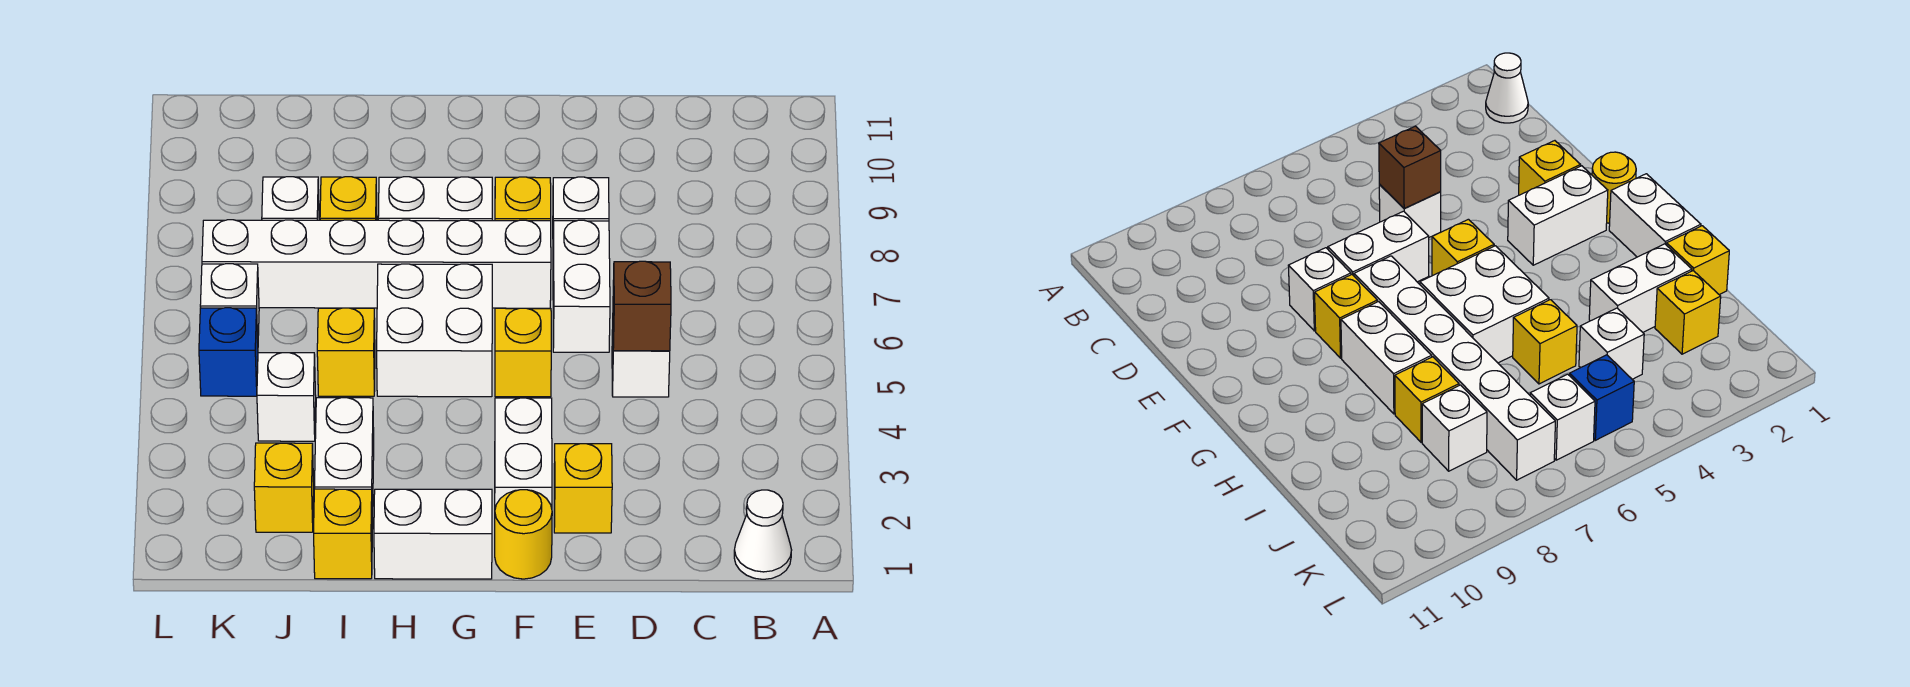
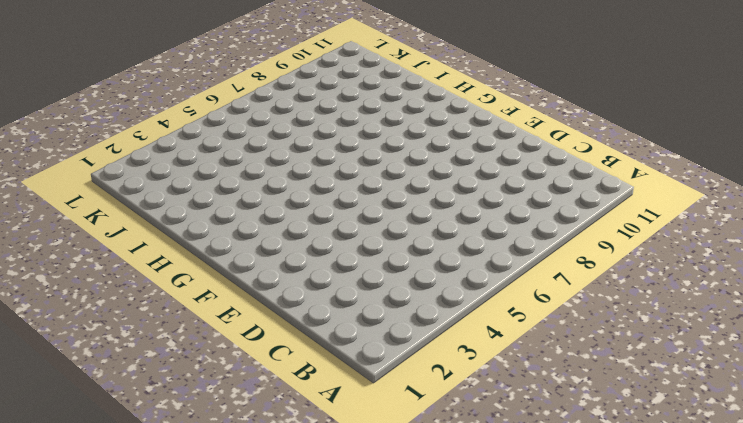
none -> white 1x1 cone [734,490,791,579]
none -> white 1x1 brick [612,330,670,397]
none -> yellow 1x1 brick [554,444,612,533]

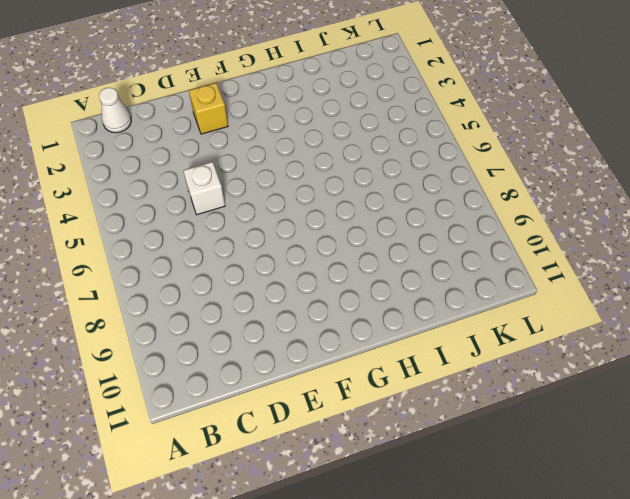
none -> white 1x2 brick [553,220,610,352]
none -> white 1x1 brick [553,177,609,221]
none -> yellow 1x1 round brick [495,490,552,579]

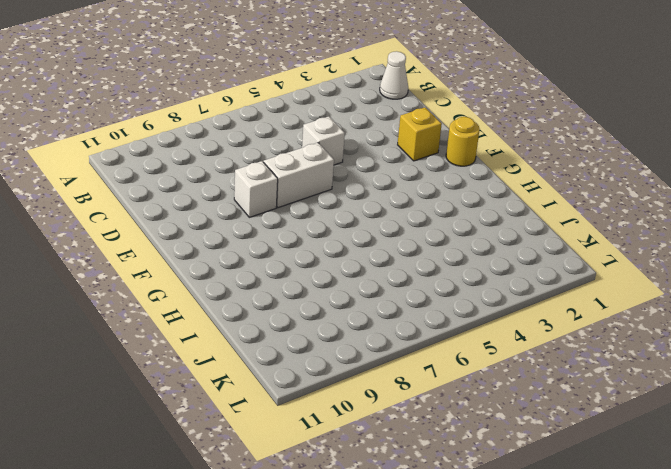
none -> white 1x2 brick [495,398,552,508]
none -> yellow 1x1 brick [495,308,551,397]
none -> white 1x6 brick [202,220,551,308]

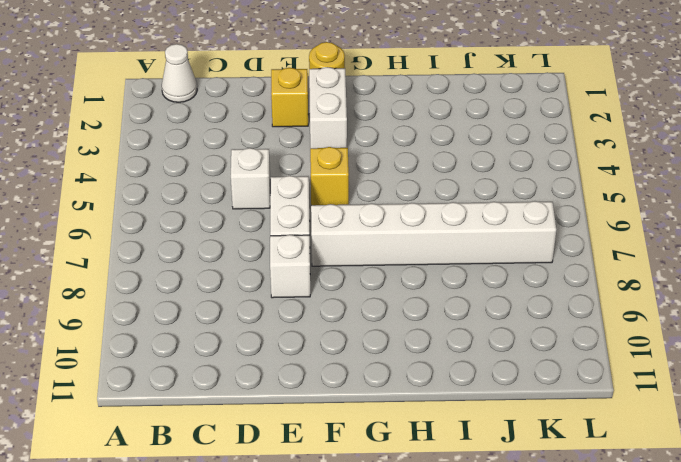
none -> yellow 1x1 brick [495,177,551,221]
none -> white 1x2 brick [374,489,492,579]
none -> white 2x2 brick [377,264,492,397]

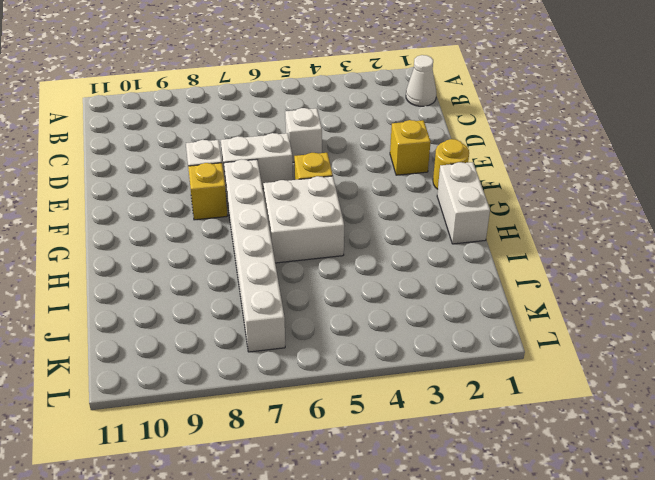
none -> white 1x2 brick [495,398,552,508]
none -> white 1x2 brick [378,177,492,221]
none -> yellow 1x1 brick [314,489,372,579]

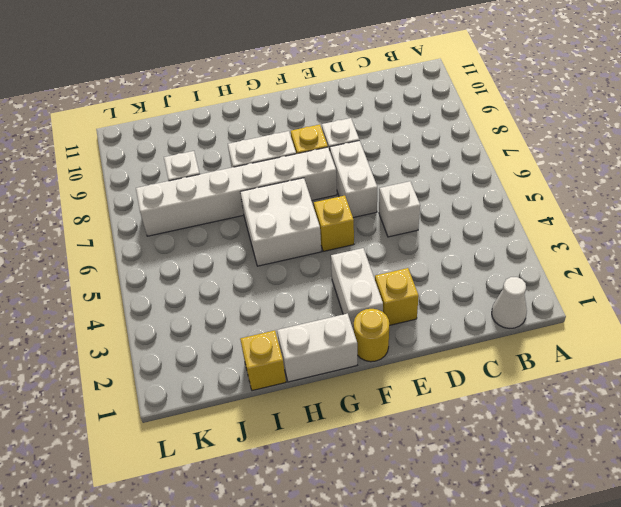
none -> white 1x2 brick [314,398,374,529]
none -> yellow 1x1 brick [317,308,375,396]
none -> yellow 1x1 brick [320,177,377,220]

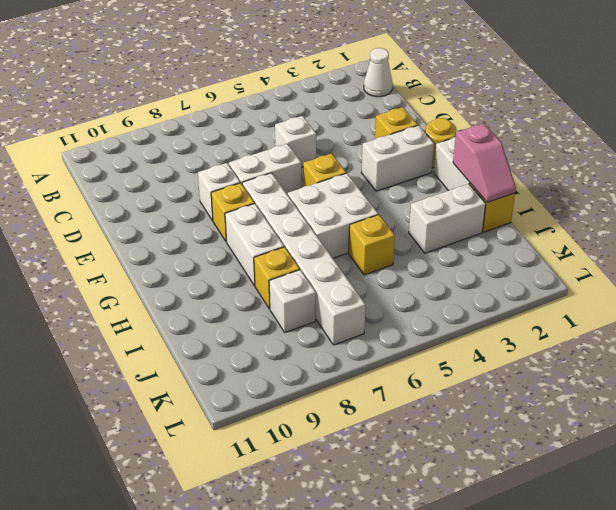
pink 1x2 slope [453,123,516,203] -> none
none -> yellow 1x1 brick [254,443,314,532]
none -> white 1x1 brick [257,353,316,441]
none -> blue 1x1 brick [199,308,258,396]

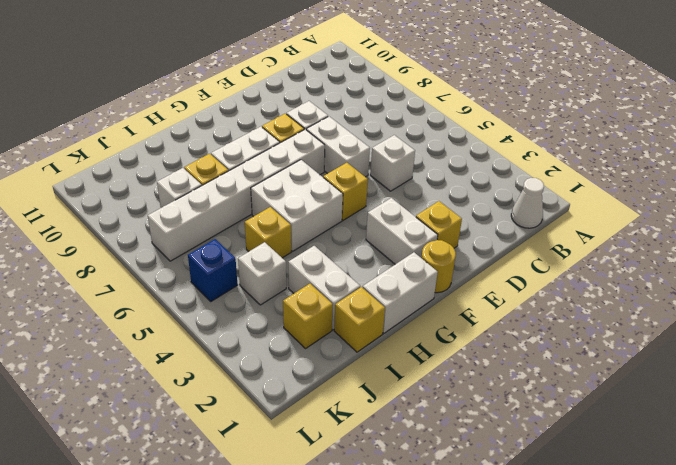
none -> white 1x1 brick [200,264,259,339]
none -> brown 1x1 brick [613,261,671,351]

